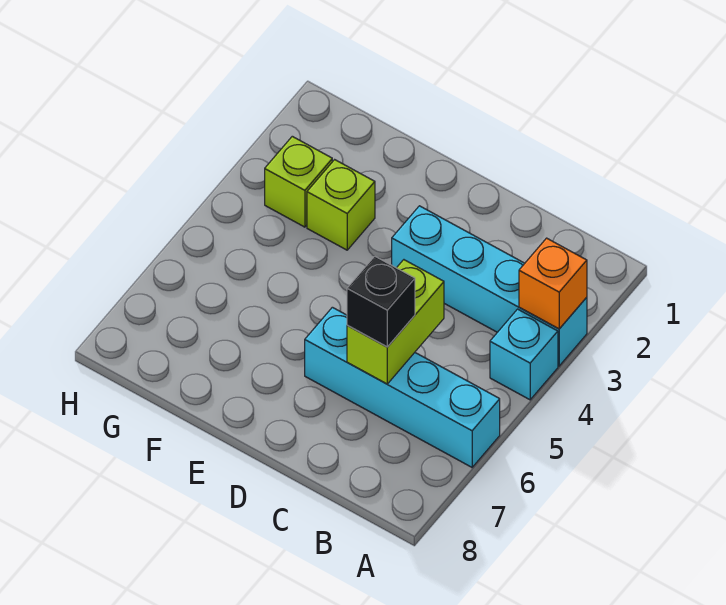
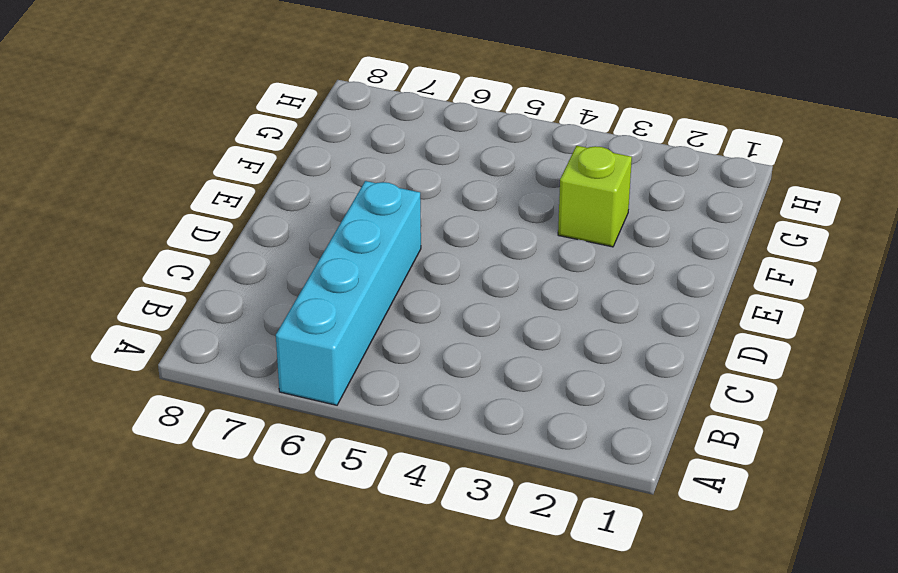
none -> cyan 1x4 brick [392,206,587,366]
none -> cyan 1x1 brick [490,309,558,400]

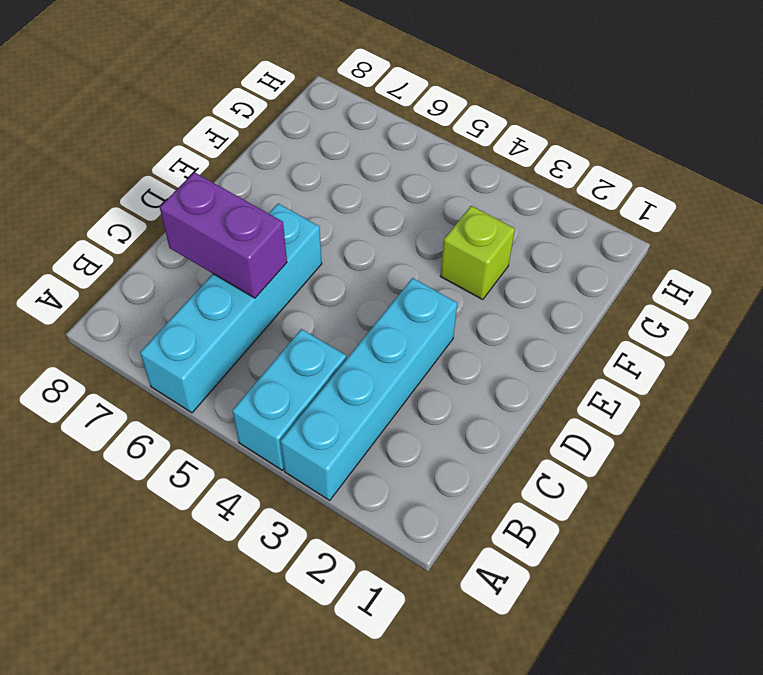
cyan 1x2 brick [232,329,346,470] -> cyan 1x1 brick [490,309,558,400]
purple 1x2 brick [160,172,287,298] -> lime 1x2 brick [347,260,444,384]
none -> lime 1x1 brick [265,136,332,227]
none -> orange 1x1 brick [519,238,587,329]

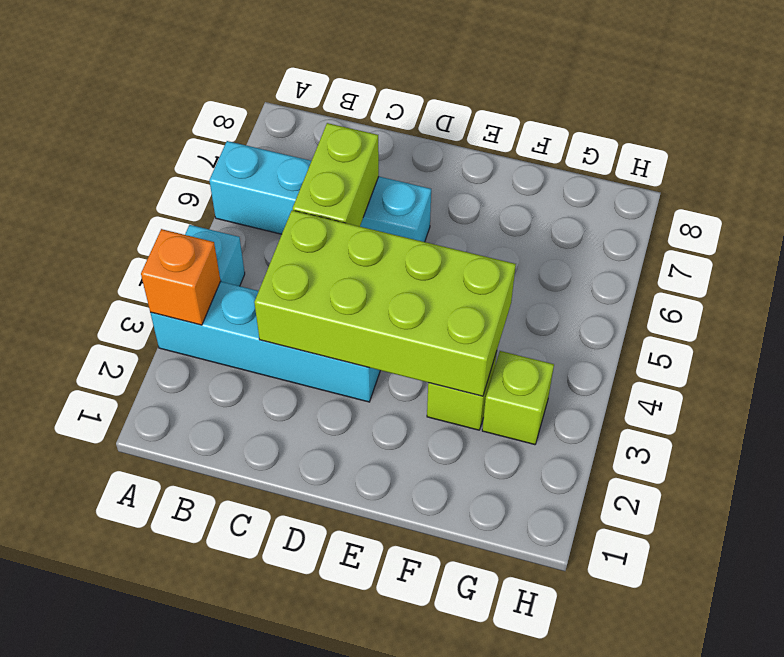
lime 2x4 brick [254,210,516,396] -> none
none -> black 1x1 brick [347,256,415,347]

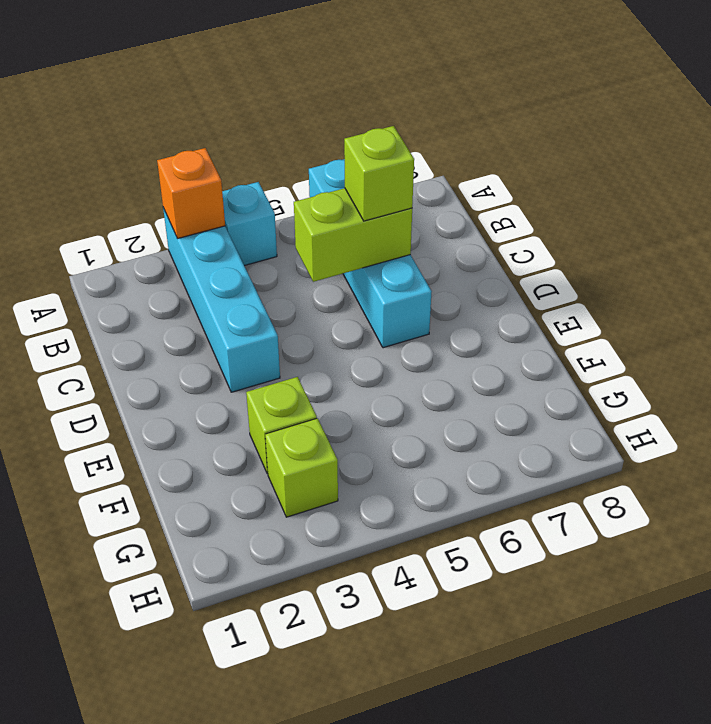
lime 1x1 brick [344,126,414,221] -> black 1x1 brick [347,256,415,347]

